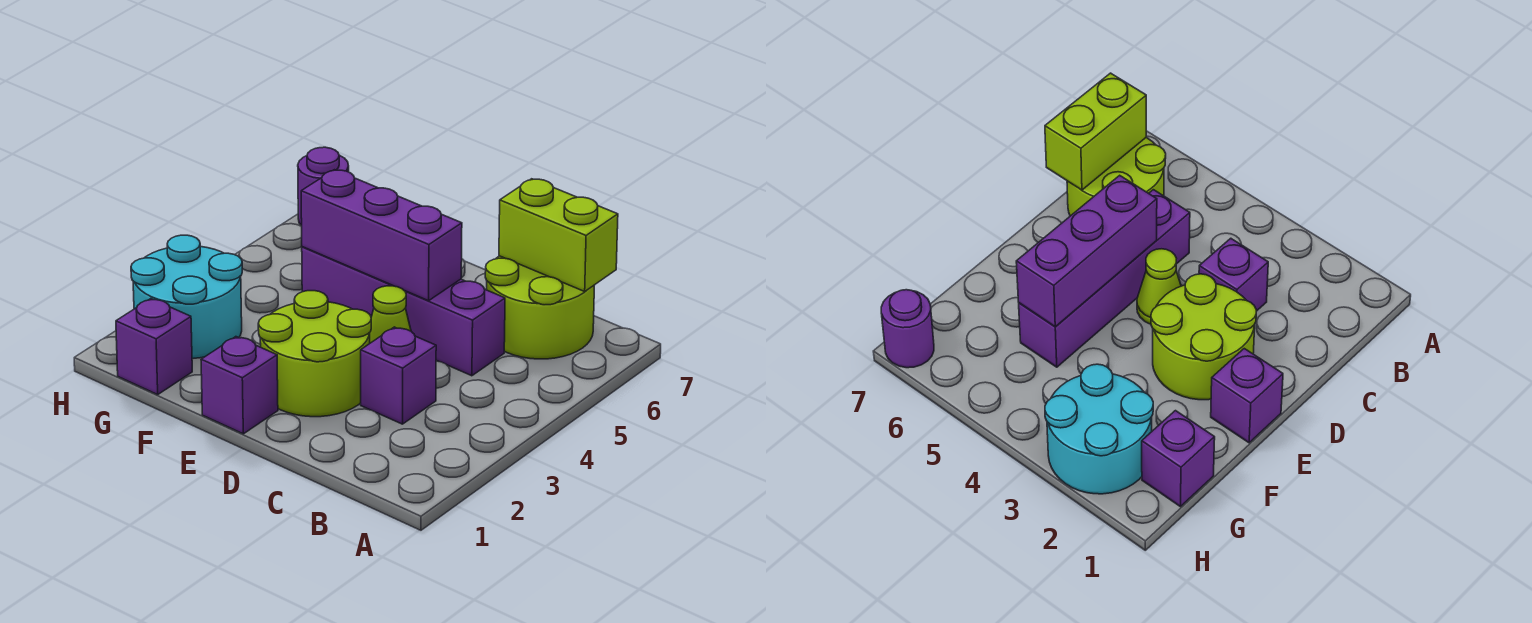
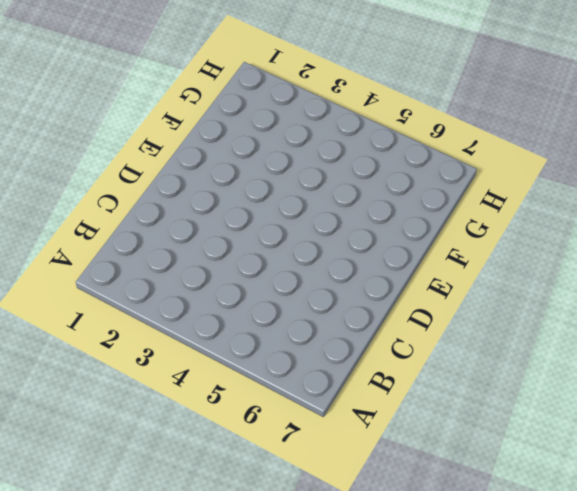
none -> lime 2x2 round brick [485,256,594,359]
none -> purple 1x1 brick [361,327,436,424]

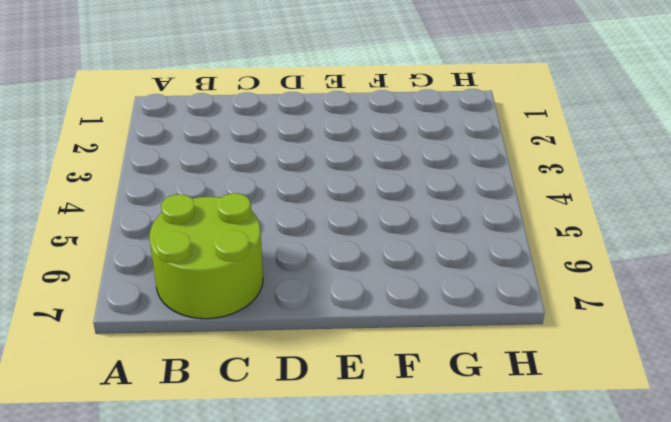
none -> purple 1x1 brick [361,327,436,424]
none -> purple 1x4 brick [302,247,505,376]

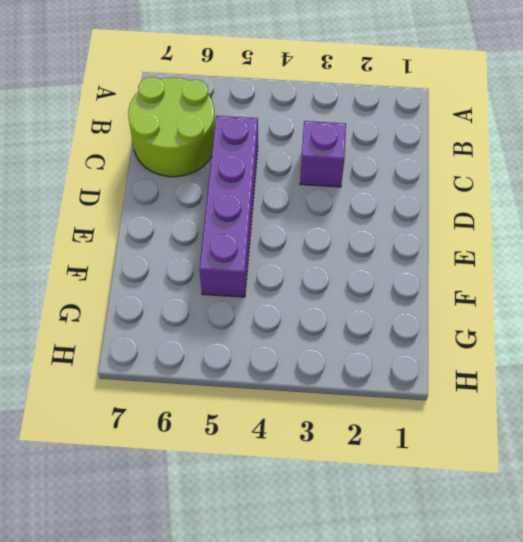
none -> lime 2x2 round brick [258,291,371,417]
none -> lime 1x1 cone [370,286,411,343]

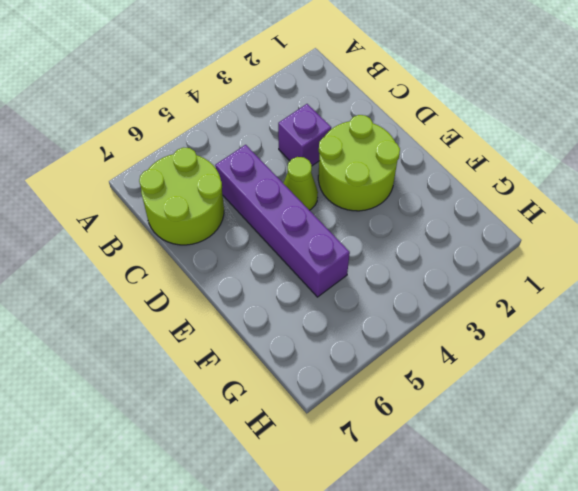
none -> purple 1x1 brick [201,337,278,434]
none -> purple 1x1 brick [116,299,192,395]

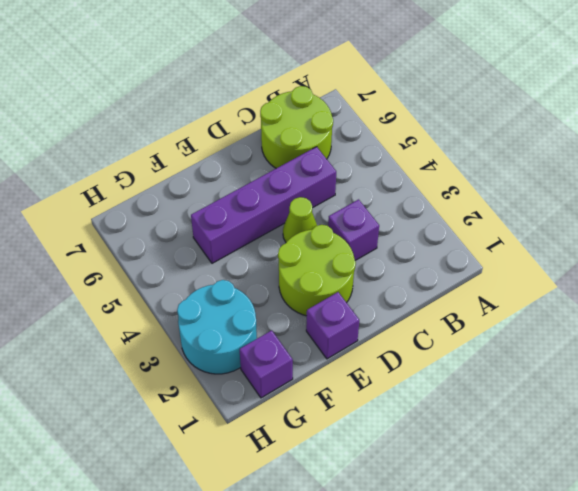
none -> purple 1x1 round brick [298,147,349,226]
none -> lime 1x2 brick [499,179,618,291]

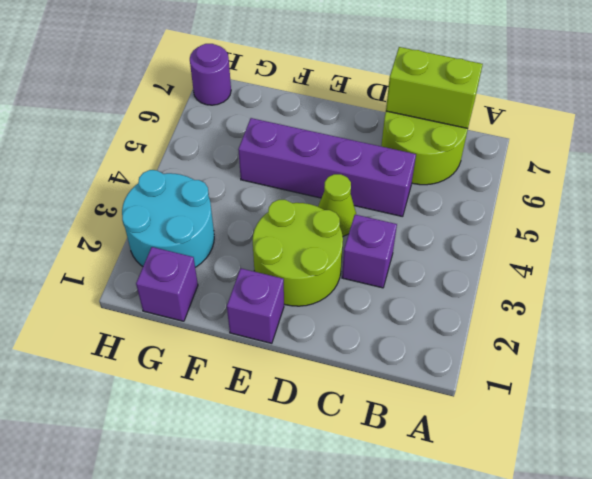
none -> purple 1x3 brick [301,170,462,301]

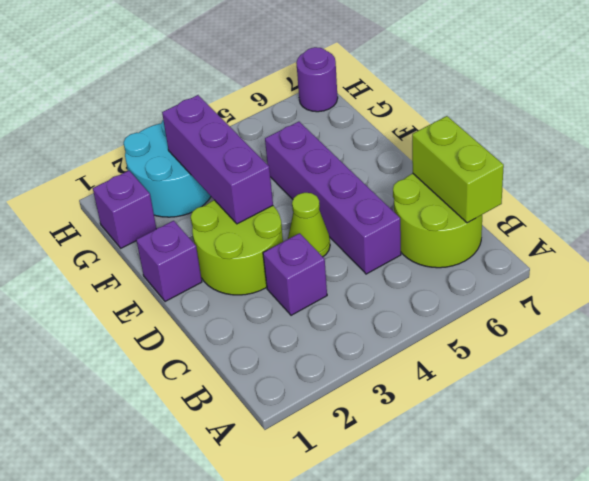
purple 1x3 brick [162,95,273,224] -> purple 1x3 brick moved to [301,170,462,301]

